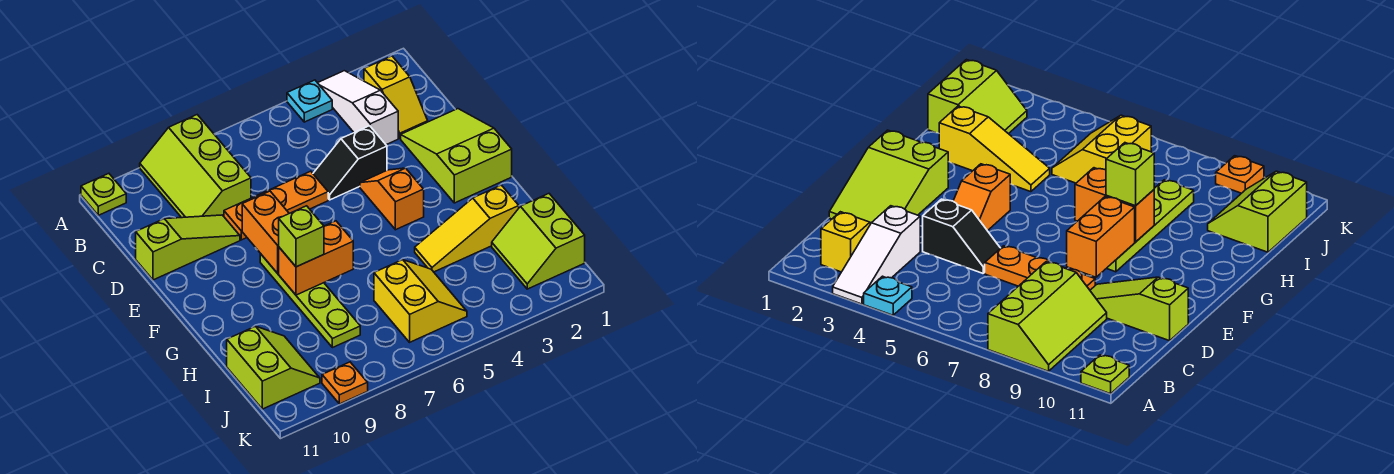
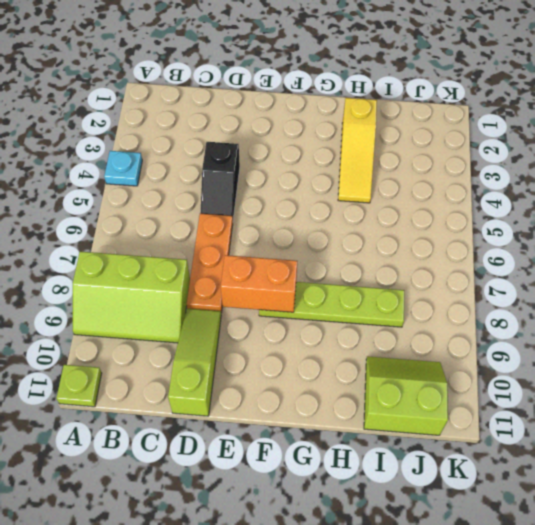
none -> white 1x3 slope [318,71,398,145]
none -> yellow 1x2 slope [364,56,428,138]
none -> lime 2x3 slope [401,109,512,203]

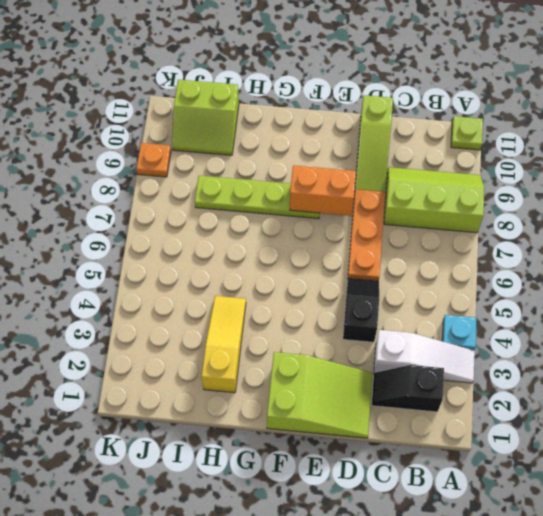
black 1x2 slope [372,365,444,412] -> yellow 1x2 slope [364,56,428,138]
none -> orange 1x2 slope [360,168,424,230]
none -> lime 2x2 slope [492,194,585,289]
none -> yellow 2x2 slope [374,260,467,342]

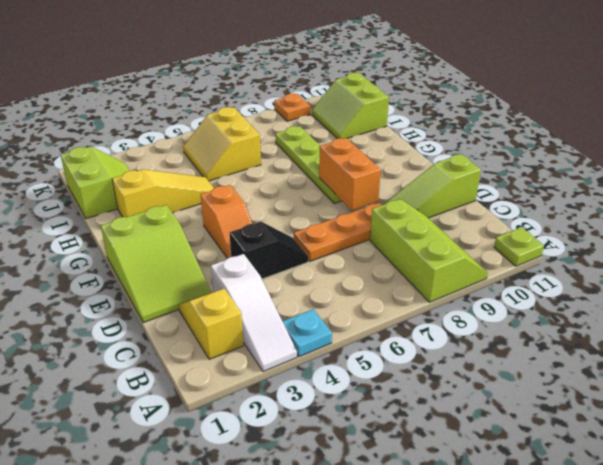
none -> orange 1x2 brick [279,221,353,295]
none -> lime 1x1 brick [279,206,324,267]

